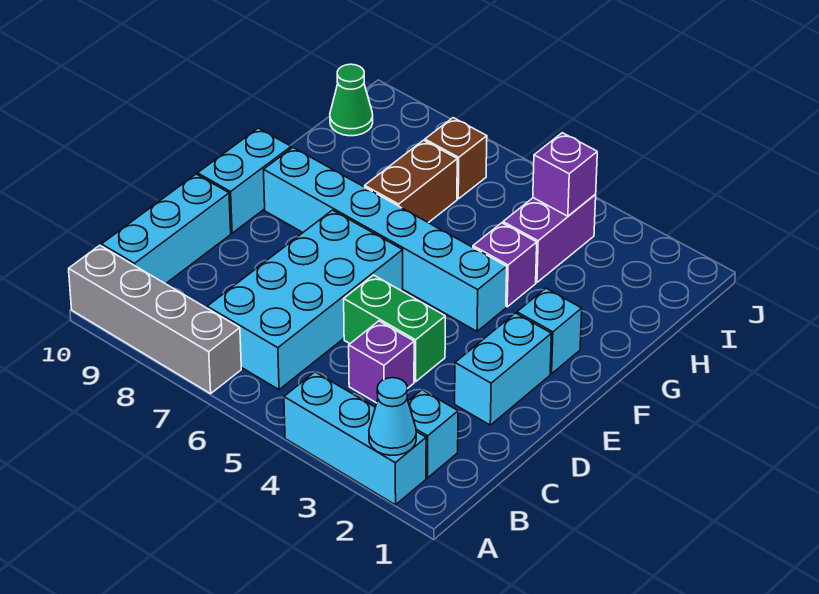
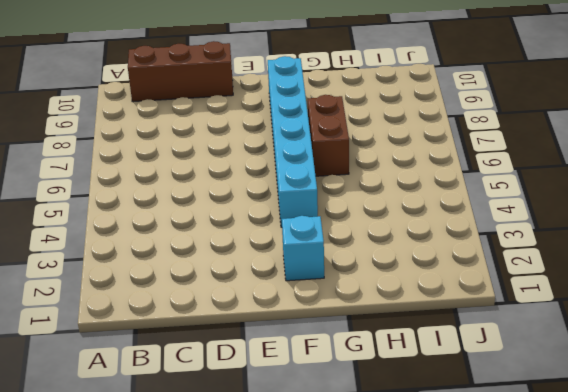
brown 1x3 brick [128,41,233,102] -> cyan 1x3 brick [101,174,231,284]
brown 1x2 brick [308,95,349,176] -> brown 1x2 brick turned to [365,140,457,223]
none -> cyan 1x3 brick [284,372,426,505]
none -> grey 1x4 brick [69,245,241,394]
none -> cyan 1x1 brick [408,390,458,478]

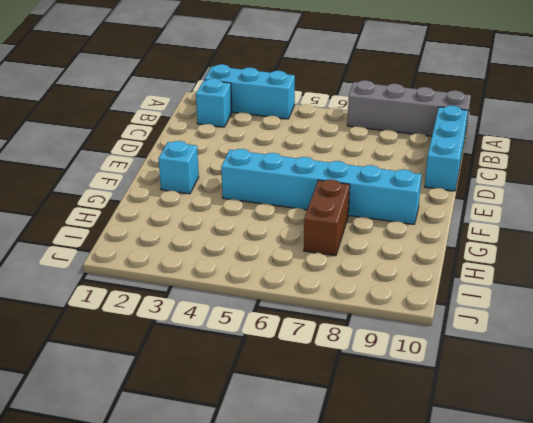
none -> cyan 2x4 brick [207,210,403,390]
none -> purple 1x1 brick [349,321,414,403]
none -> cyan 1x2 brick [455,313,551,425]

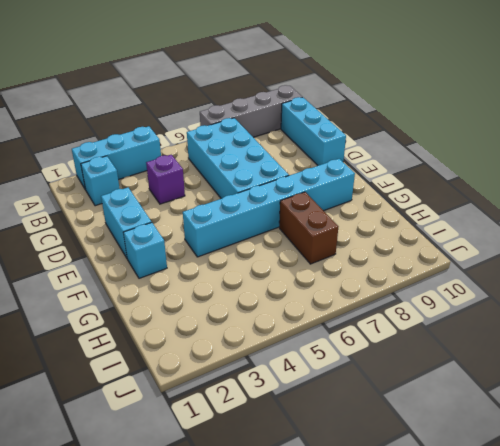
none -> green 1x2 brick [344,275,445,382]
none -> cyan 1x2 brick [198,128,291,233]
none -> purple 1x1 brick [473,223,537,307]

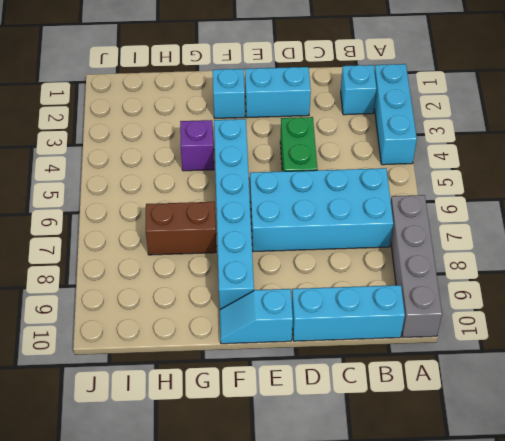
cyan 1x2 slope [220,289,293,344] -> cyan 1x2 brick [198,128,291,233]
none -> purple 1x1 brick [349,321,414,403]
none -> purple 1x2 brick [503,195,596,282]
none -> brown 1x1 brick [425,118,487,199]

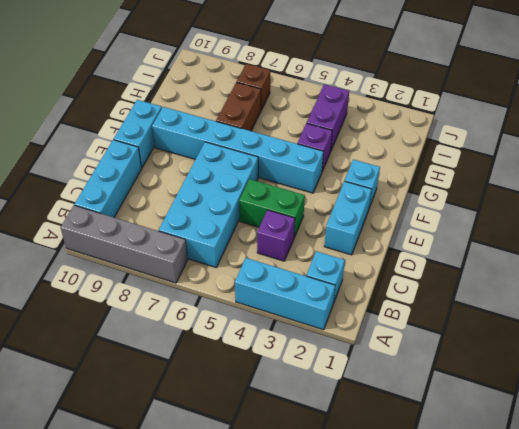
none -> green 1x1 cone [330,64,373,136]
none -> cyan 1x1 cone [369,378,416,455]
none -> purple 1x1 brick [533,133,597,216]

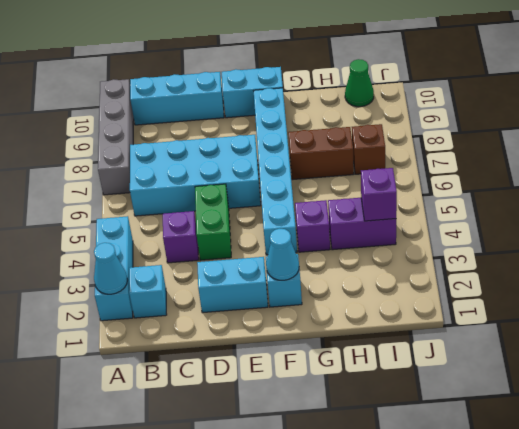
cyan 1x1 cone [266,228,299,280] -> none

